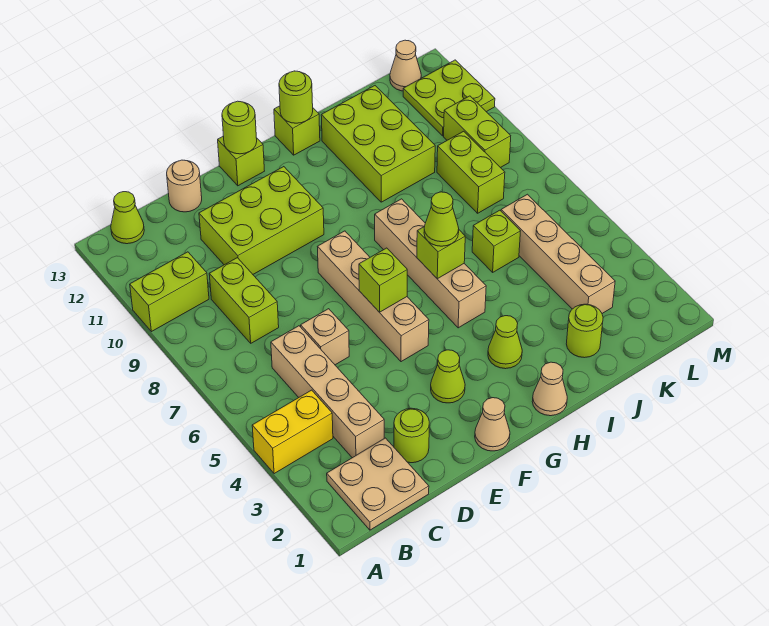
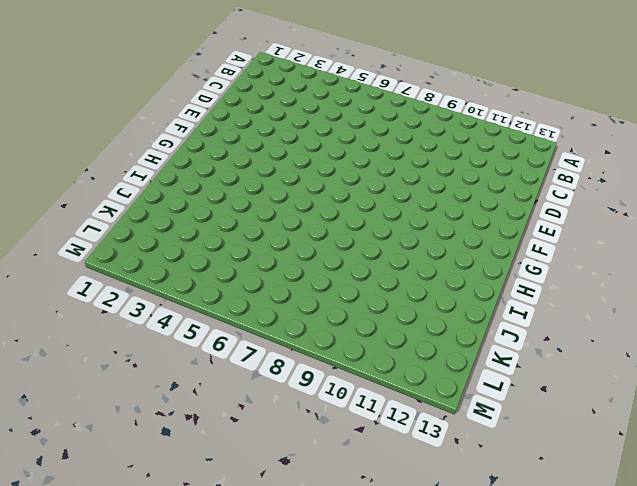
none -> yellow 1x2 brick [252,390,333,474]
none -> lime 1x2 brick [130,252,209,332]
none -> tan 2x2 plate [327,438,429,530]
none -> lime 1x1 cone [111,192,144,244]

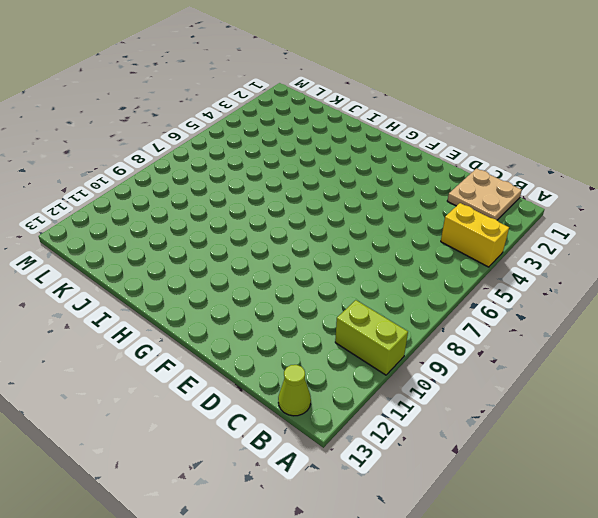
none -> tan 1x4 brick [271,326,384,458]
none -> lime 1x2 brick [209,258,279,343]
none -> lime 1x1 round brick [394,408,429,463]
none -> tan 1x1 brick [301,309,349,365]

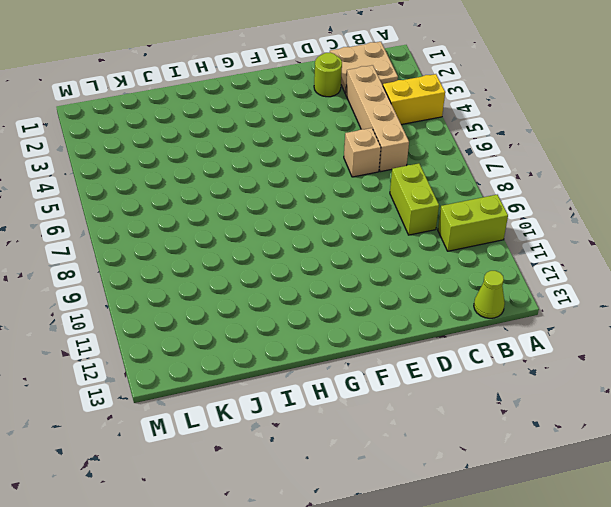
none -> lime 2x3 brick [199,167,324,274]
none -> tan 1x1 round brick [167,160,202,212]
none -> tan 1x1 cone [475,398,510,451]
none -> lime 1x1 cone [431,350,465,403]

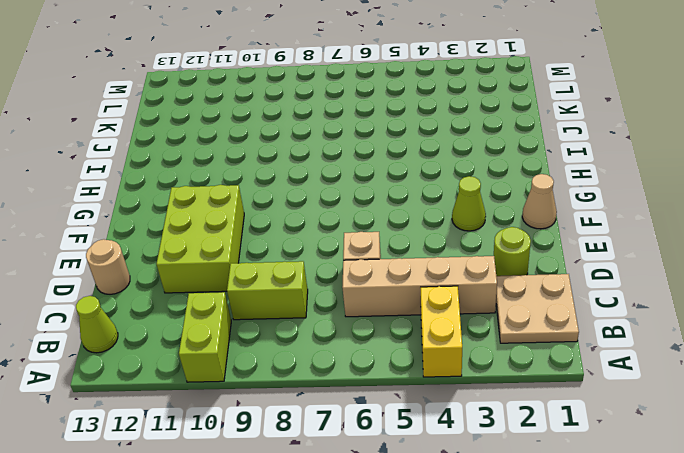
none -> tan 1x4 brick [318,231,429,362]
none -> lime 1x1 brick [218,136,264,186]
none -> tan 1x1 cone [532,362,567,416]
none -> lime 1x1 cone [488,316,522,369]

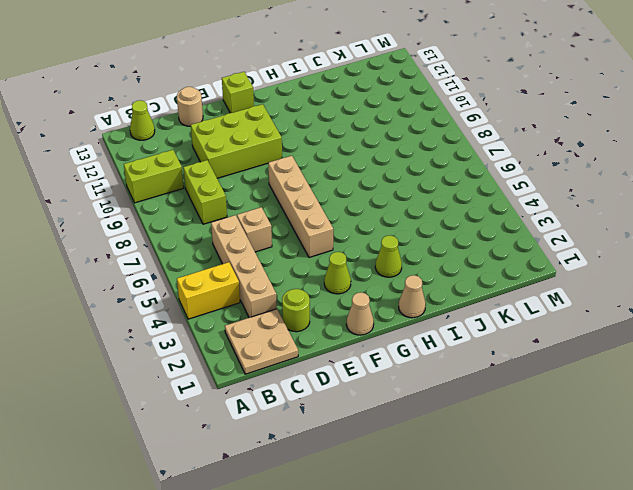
none -> tan 1x4 brick [375,199,486,328]
none -> lime 1x1 brick [274,106,320,155]
none -> lime 2x3 brick [321,86,435,202]
none -> lime 1x1 round brick [566,304,603,358]

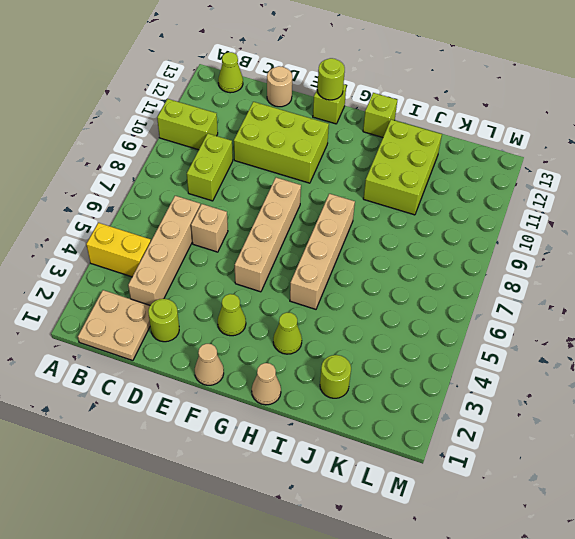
none -> lime 1x1 brick [472,210,520,272]
none -> tan 1x4 brick [501,194,615,313]
none -> lime 1x2 brick [437,131,505,213]
none -> lime 1x2 brick [444,96,511,168]

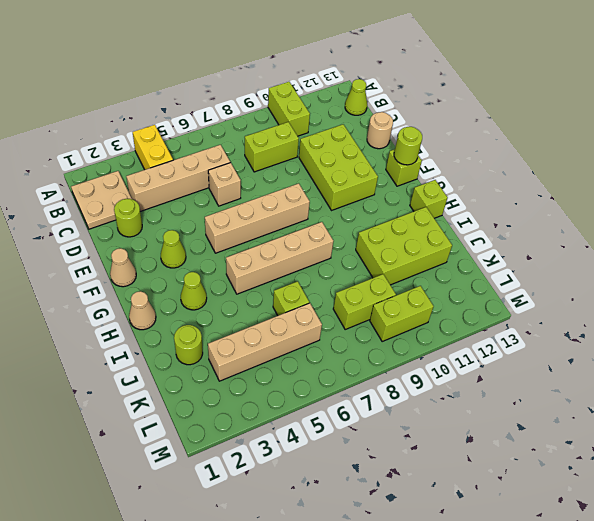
none -> lime 2x2 plate [403,60,495,136]
none -> tan 1x1 cone [390,40,421,91]
none -> lime 1x1 brick [359,248,407,312]
none -> lime 1x1 brick [417,226,465,279]

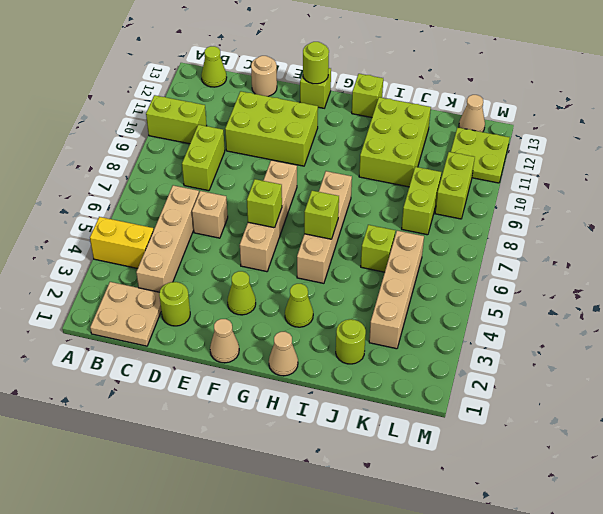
none -> lime 1x1 round brick [279,71,313,123]
none -> lime 1x1 cone [424,192,459,246]

